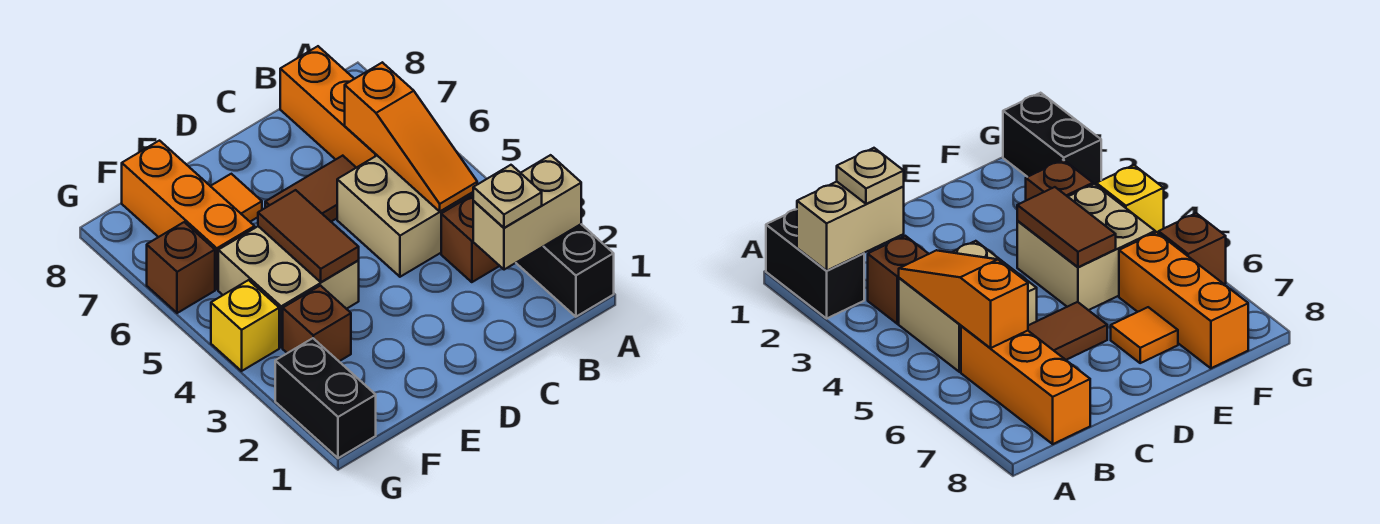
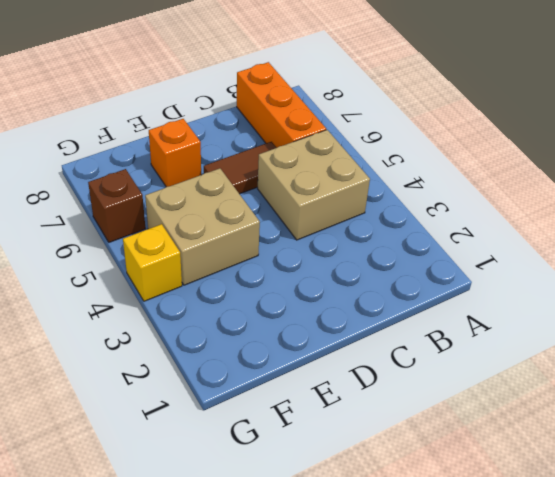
orange 1x1 brick [149,119,201,187] -> orange 1x1 tile [211,174,262,221]
none -> black 1x2 brick [516,224,614,317]
none -> brown 1x1 brick [441,195,499,282]
none -> brown 1x1 brick [283,286,351,361]

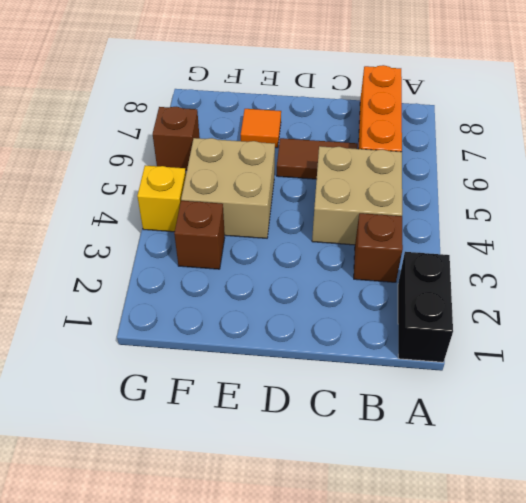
none -> orange 1x3 brick [122,141,255,289]
none -> black 1x2 brick [275,338,376,458]
none -> tan 1x2 brick [473,155,581,270]

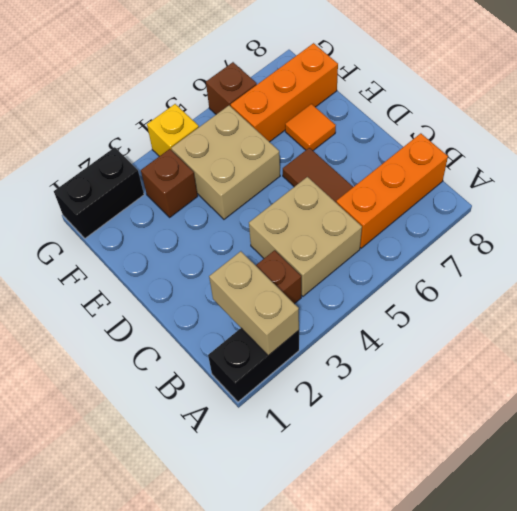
none -> orange 1x3 slope [345,62,477,211]
none -> brown 1x2 tile [258,190,359,282]
none -> tan 1x1 plate [473,165,542,228]

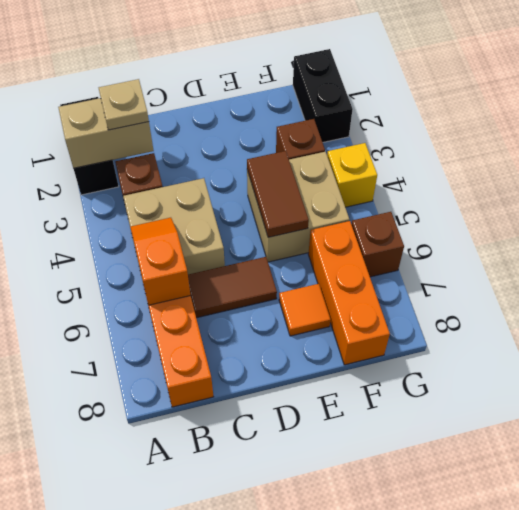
orange 1x2 slope [130,218,191,305] -> orange 1x3 slope [345,62,477,211]

